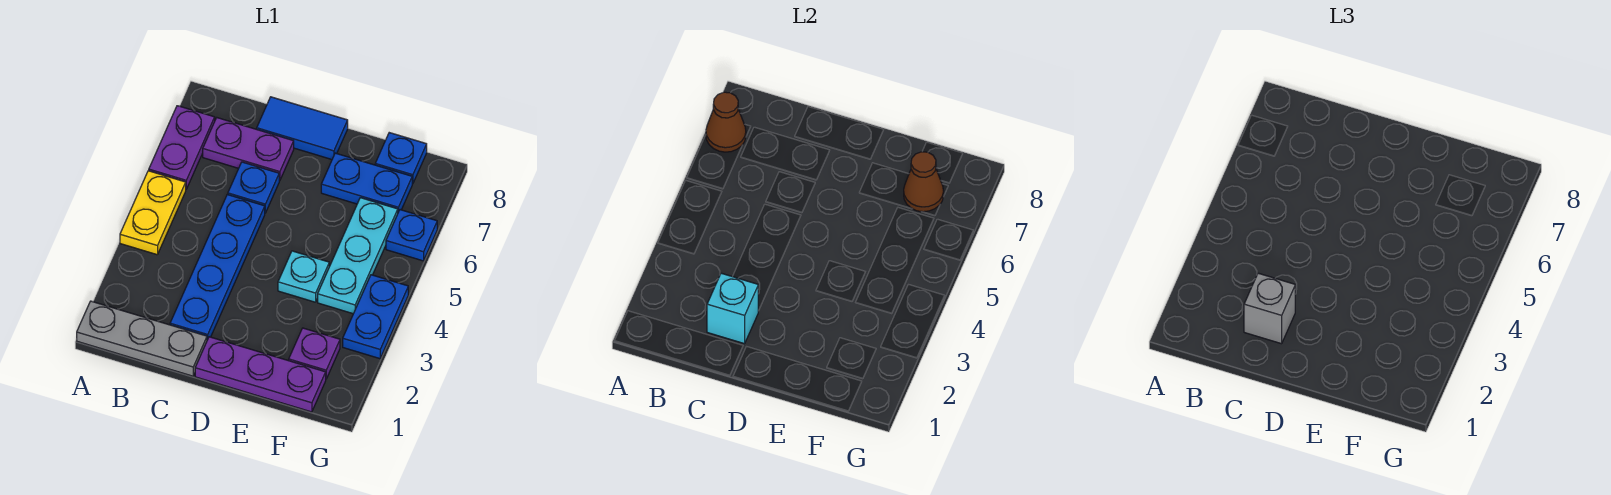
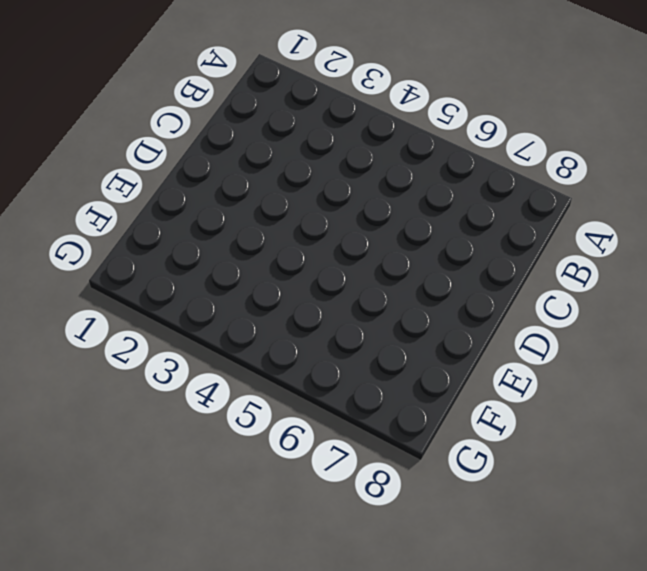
none -> grey 1x3 plate [77,301,207,376]
none -> yellow 1x2 plate [120,171,186,255]
none -> purple 1x2 plate [149,106,215,189]

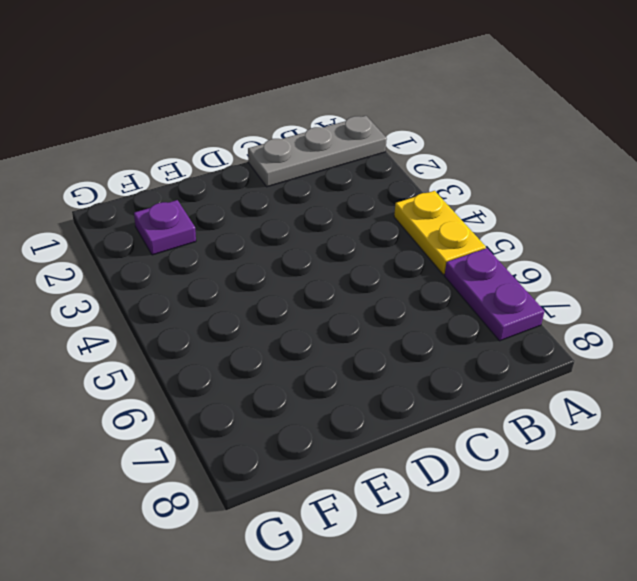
none -> purple 1x2 plate [203,118,294,181]
none -> blue 1x4 plate [170,195,265,340]
none -> blue 1x1 plate [228,162,279,213]

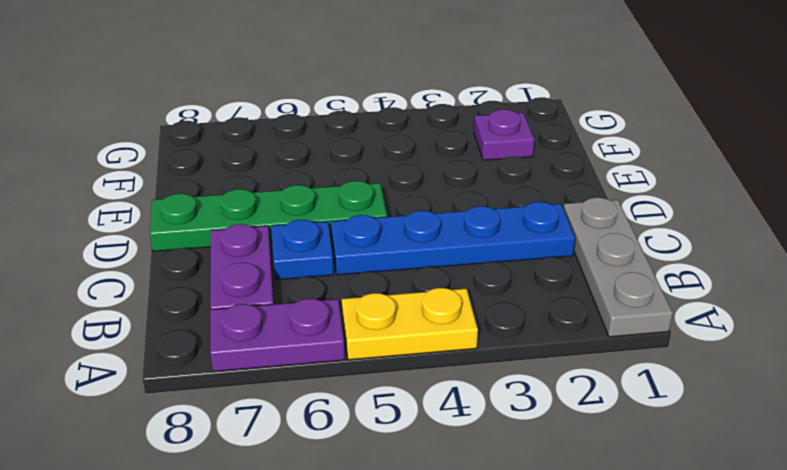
green 1x4 plate [150,181,387,251] -> blue 1x2 tile [257,97,348,159]
none -> purple 1x3 plate [195,337,326,412]
none -> cyan 1x1 plate [278,251,329,302]
none -> blue 1x2 plate [321,153,412,212]

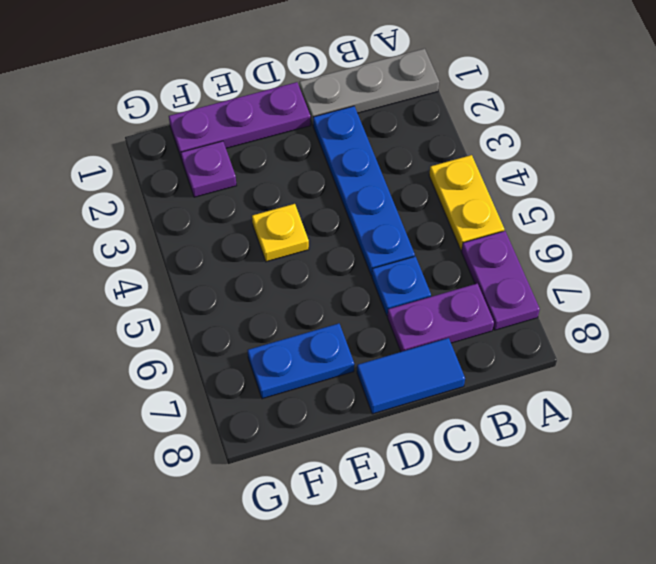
yellow 1x1 plate [252,204,309,262] -> cyan 1x1 plate [278,251,329,302]
none -> cyan 1x3 plate [318,198,398,314]
none -> blue 1x1 plate [375,133,427,184]
none -> blue 1x2 plate [343,275,408,359]

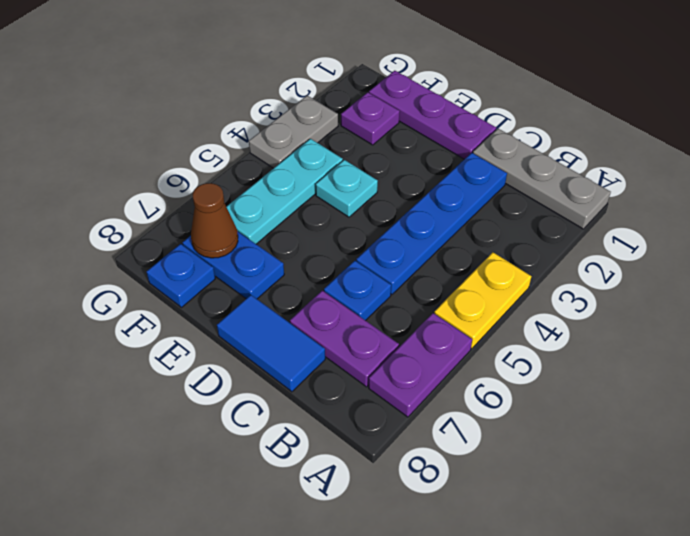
grey 1x2 plate [249,96,338,168] -> blue 1x2 plate [343,275,408,359]
none -> blue 1x1 plate [386,210,437,261]
none -> brown 1x1 cone [706,92,746,152]
none -> cyan 1x1 brick [707,273,758,344]

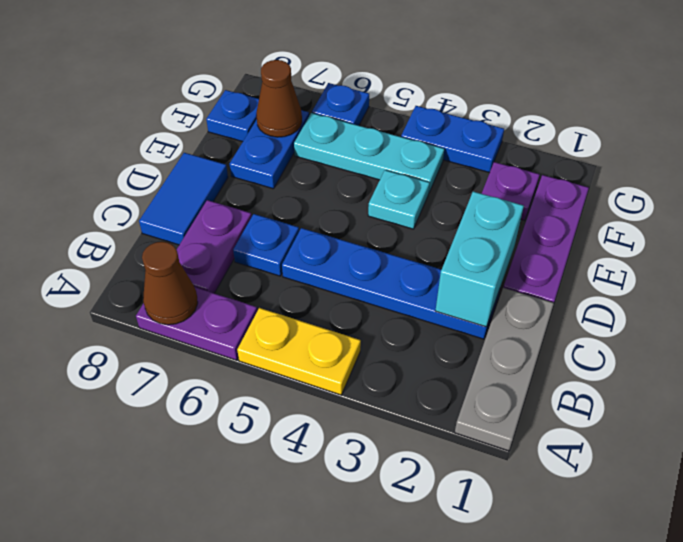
cyan 1x2 brick [436,192,524,327] -> cyan 1x1 brick [707,273,758,344]
none -> grey 1x1 brick [1244,273,1295,344]

